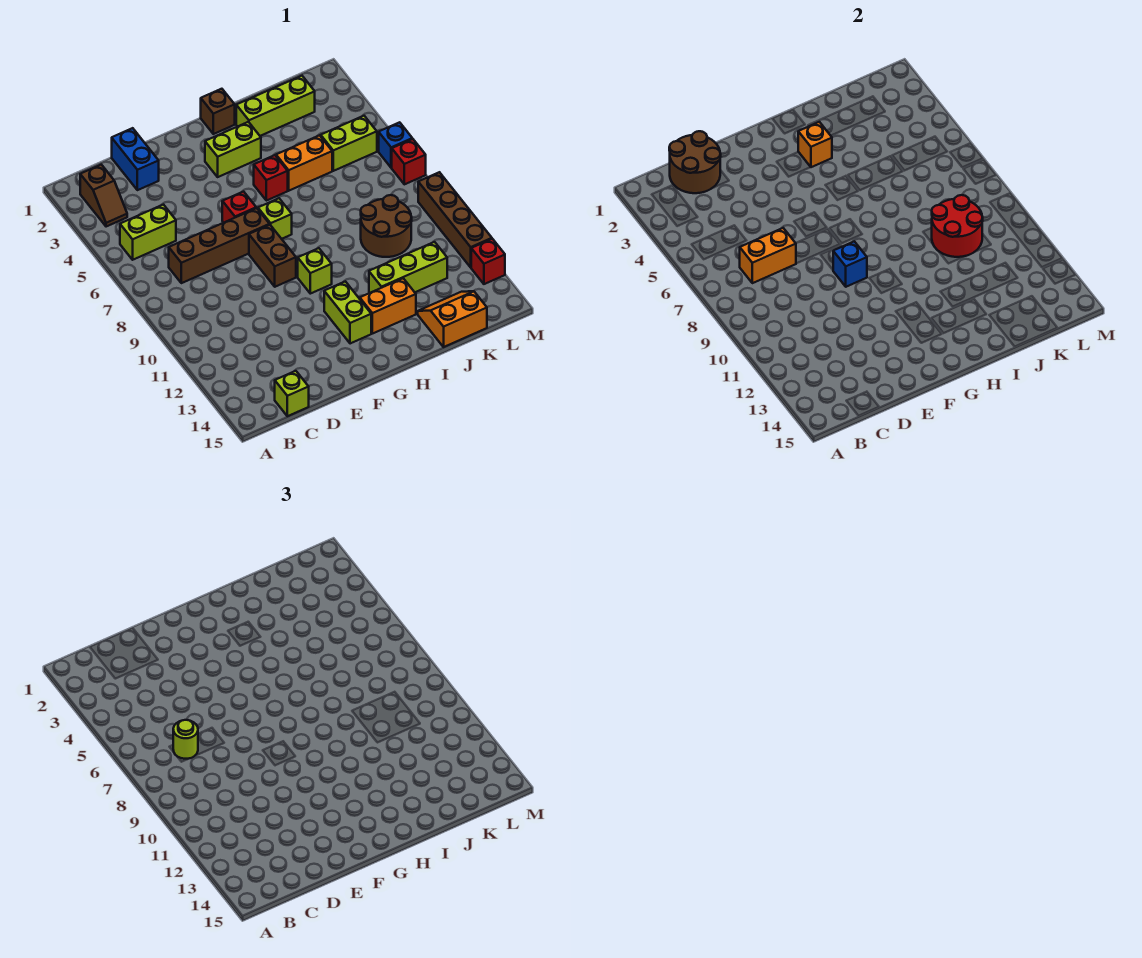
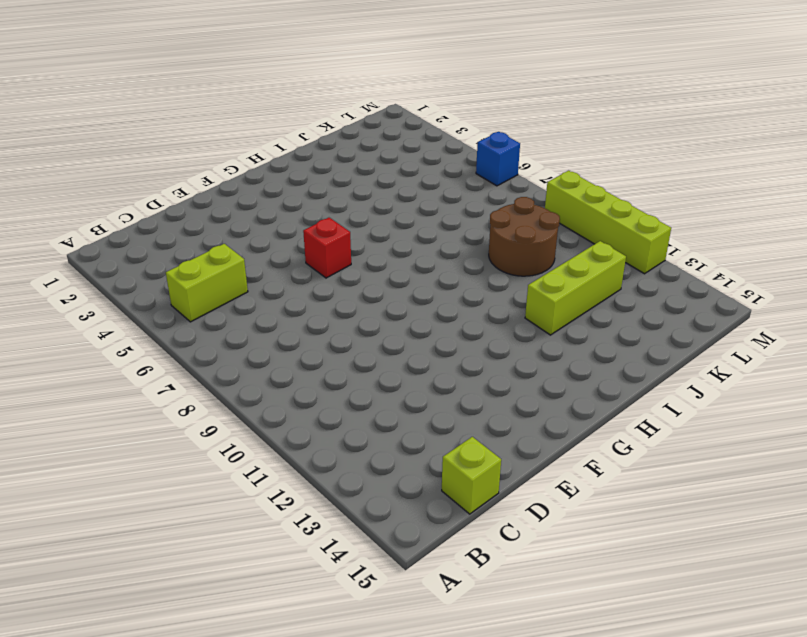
lime 1x4 brick [545,171,671,274] -> brown 1x4 brick [418,172,492,267]
none -> brown 1x2 slope [80,165,127,227]
none -> brown 1x4 brick [169,208,270,283]
none -> blue 1x2 brick [112,128,159,190]
none -> brown 1x2 brick [249,225,296,287]

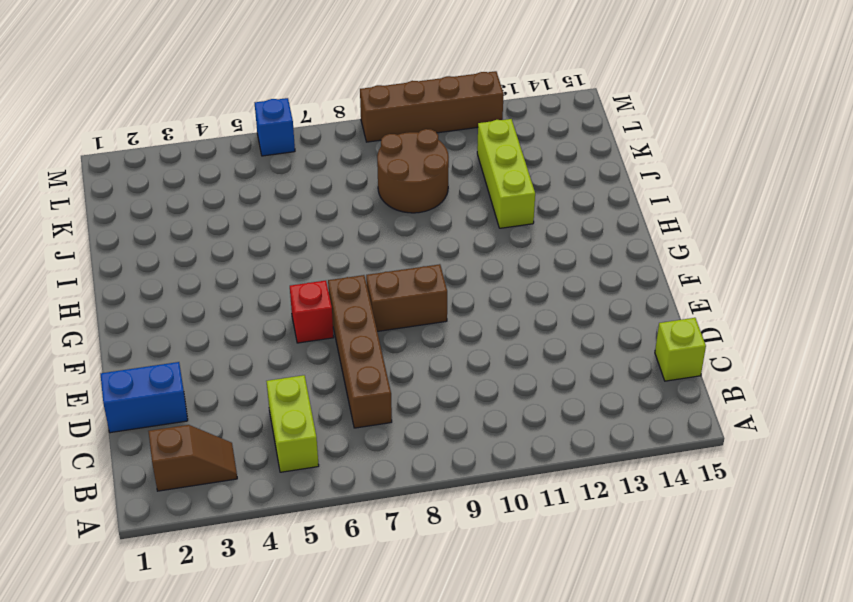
none -> lime 1x2 brick [205,122,261,177]
none -> lime 1x1 brick [258,198,292,239]
none -> lime 1x1 brick [298,248,332,294]
none -> lime 1x2 brick [324,281,371,344]

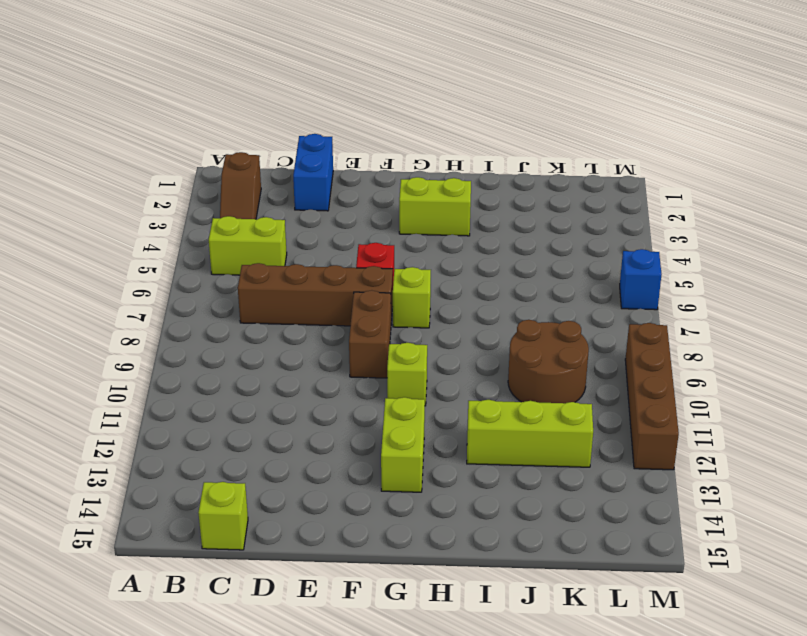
none -> brown 1x1 brick [201,89,235,134]
none -> red 1x1 brick [254,155,288,201]
none -> orange 1x2 brick [360,278,416,334]
none -> lime 1x3 brick [236,76,315,136]

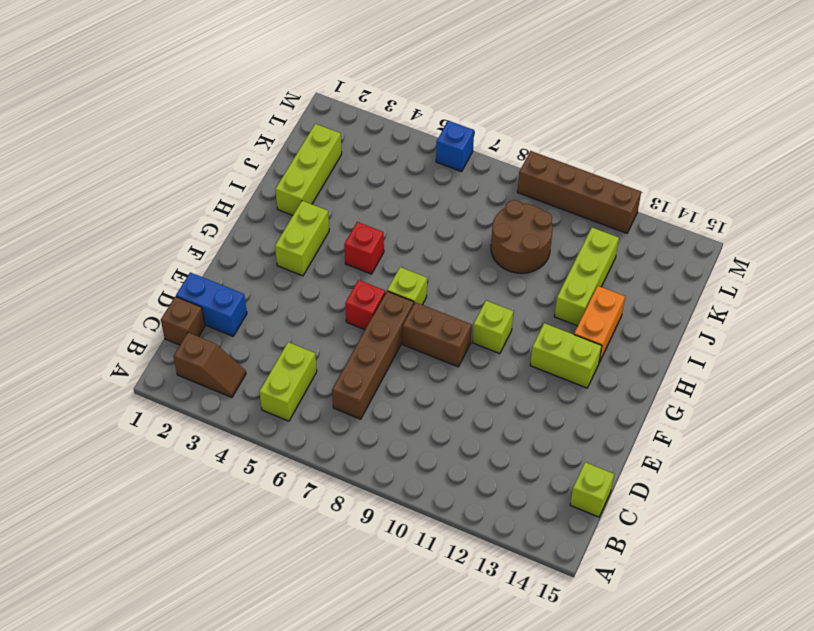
brown 1x1 brick [161,297,205,345] -> brown 1x1 brick moved to [201,89,235,134]
none -> orange 1x2 brick [276,135,332,191]
none -> orange 2x2 slope [418,291,487,347]
none -> lime 1x2 brick [321,116,377,171]
none -> red 1x1 brick [392,139,426,184]

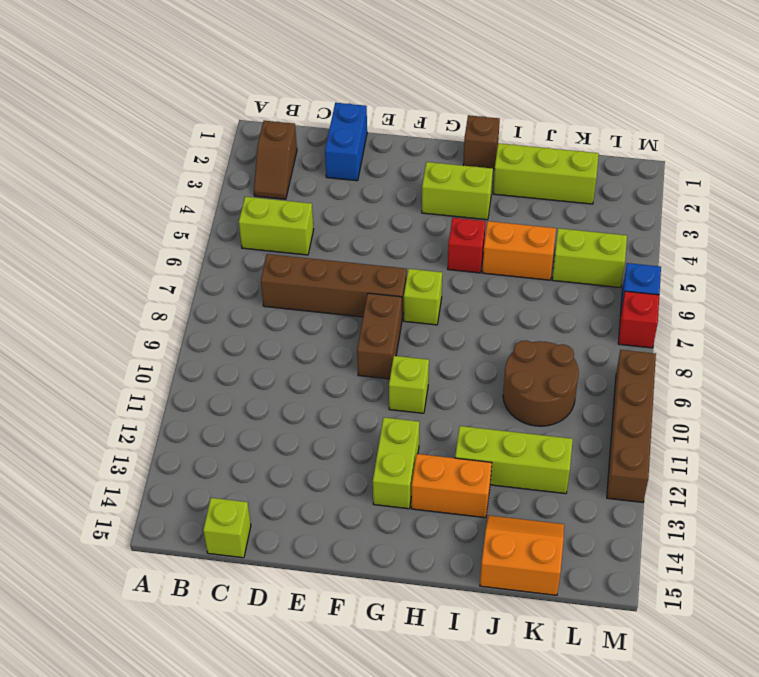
none -> red 1x1 brick [222,192,256,223]
none -> red 1x1 brick [471,239,505,284]
none -> brown 2x2 round brick [669,131,721,193]
none -> orange 1x2 brick [740,228,796,283]

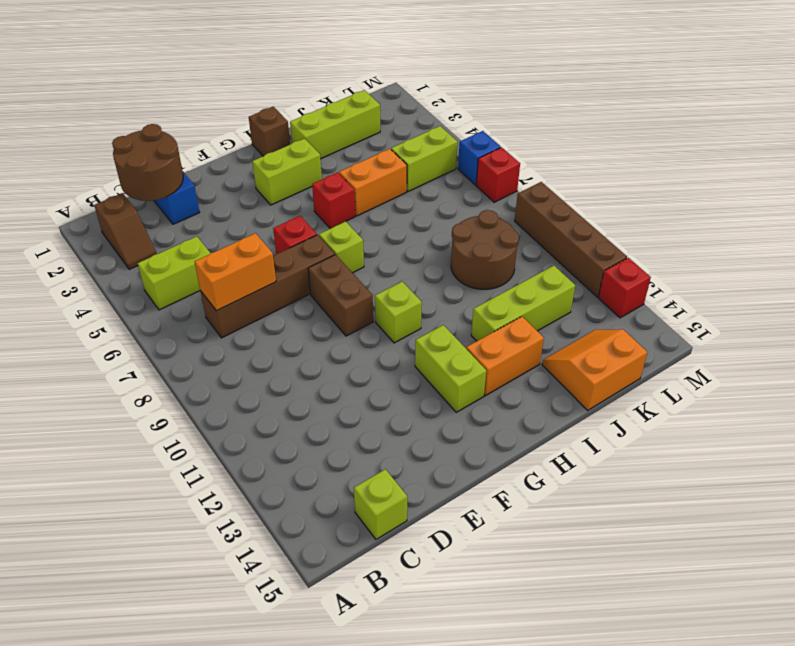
none -> blue 1x1 brick [833,241,867,287]
none -> orange 1x1 brick [798,122,832,167]
none -> red 2x2 round brick [932,195,983,257]
none -> lime 1x1 round brick [173,720,198,759]

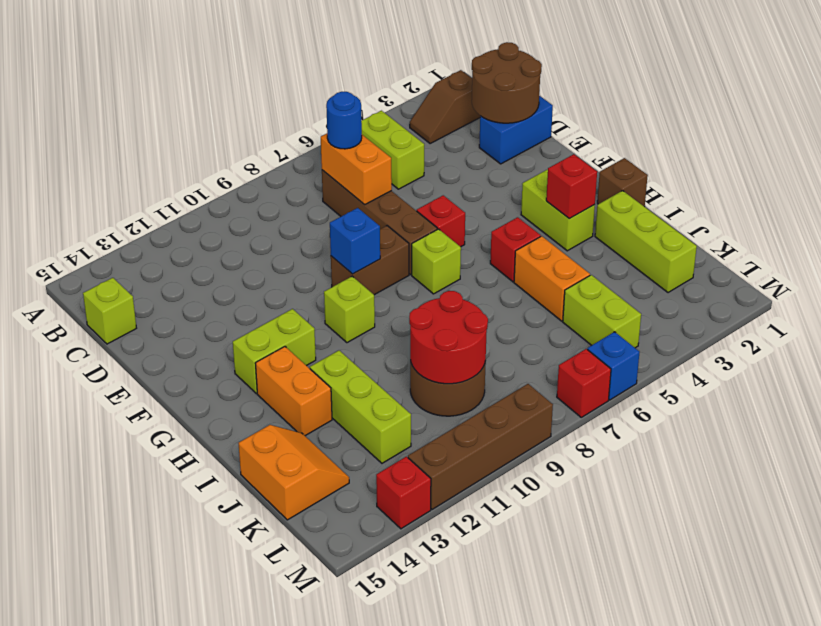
blue 1x1 round brick [326,92,362,149] -> lime 1x1 round brick [173,720,198,759]
red 1x1 brick [546,154,597,219] -> orange 1x1 brick [798,122,832,167]

